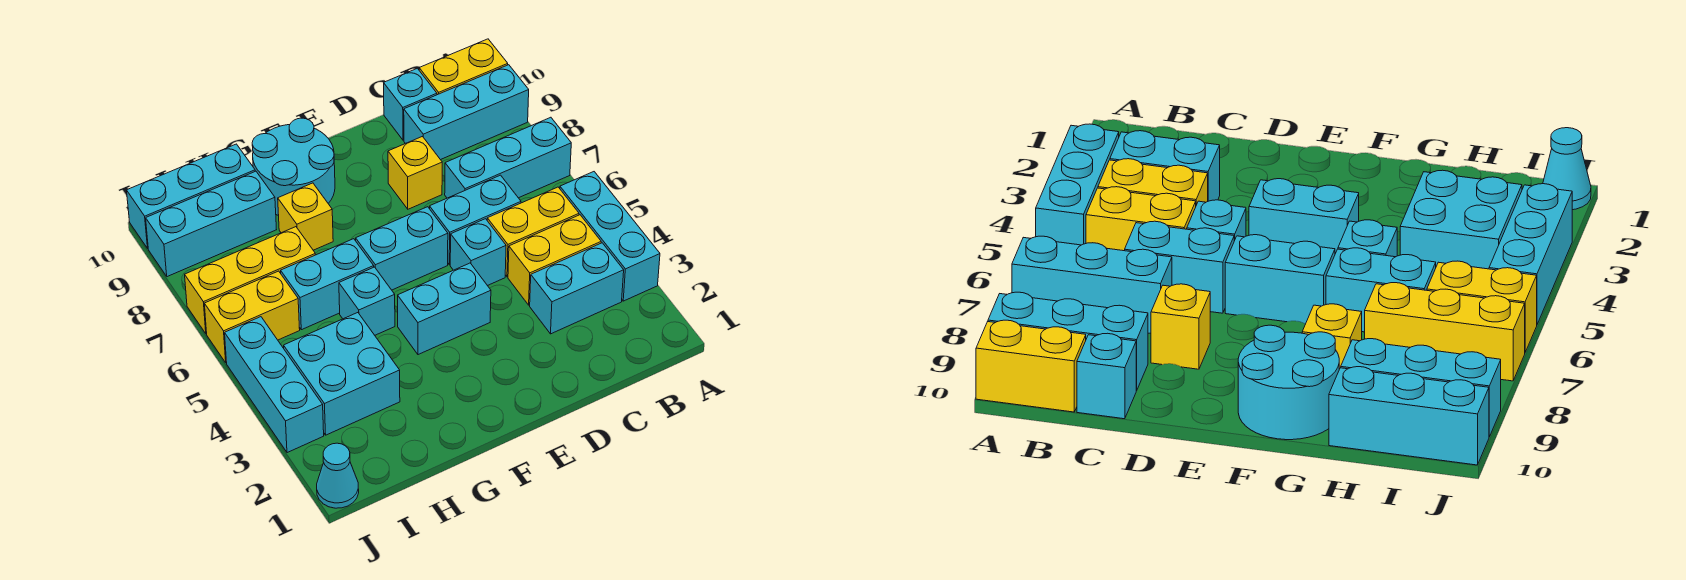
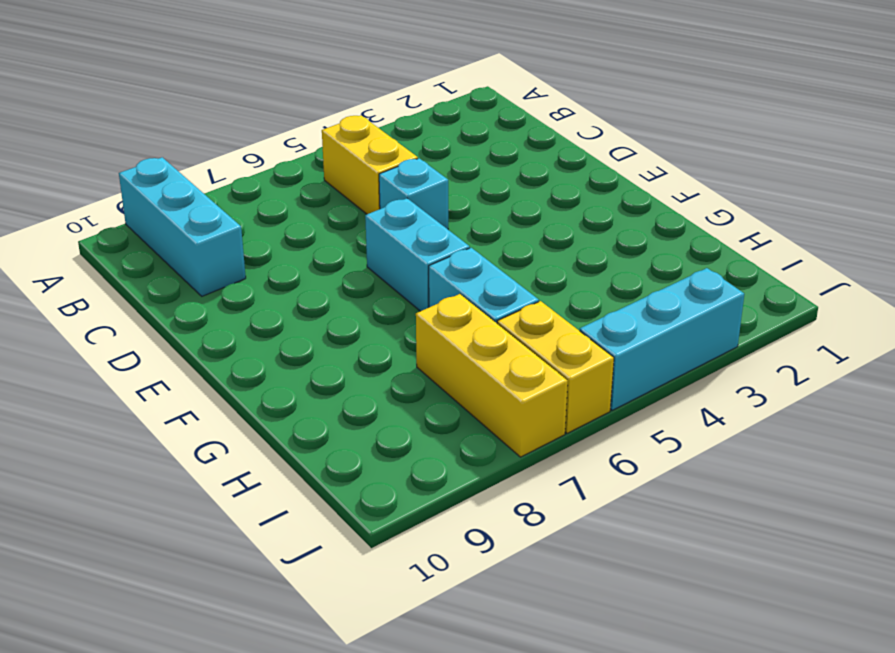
none -> cyan 1x3 brick [560,172,660,301]
none -> cyan 1x3 brick [445,117,571,198]
none -> yellow 1x2 brick [419,39,508,95]

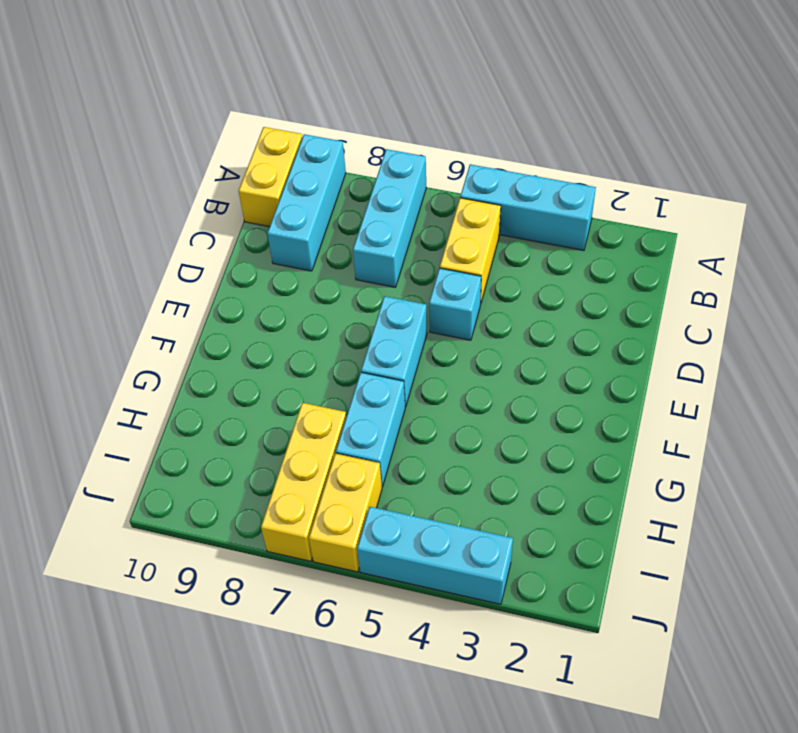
none -> cyan 1x2 brick [530,243,624,334]
none -> yellow 1x2 brick [508,215,601,305]
none -> cyan 1x2 brick [430,175,521,265]

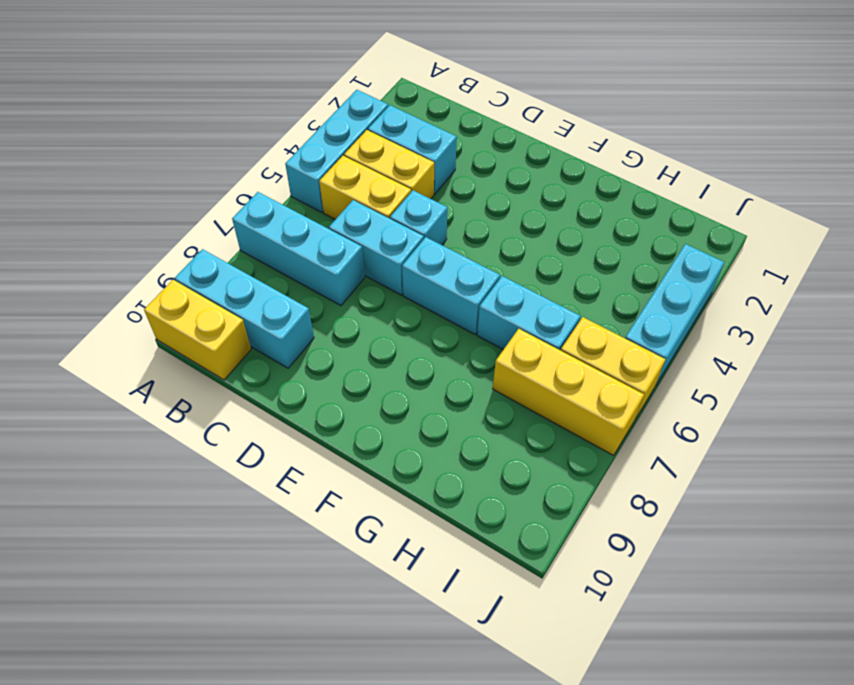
none -> cyan 1x1 brick [384,68,437,140]
none -> yellow 1x1 brick [388,137,442,209]
none -> cyan 1x2 brick [398,263,491,355]

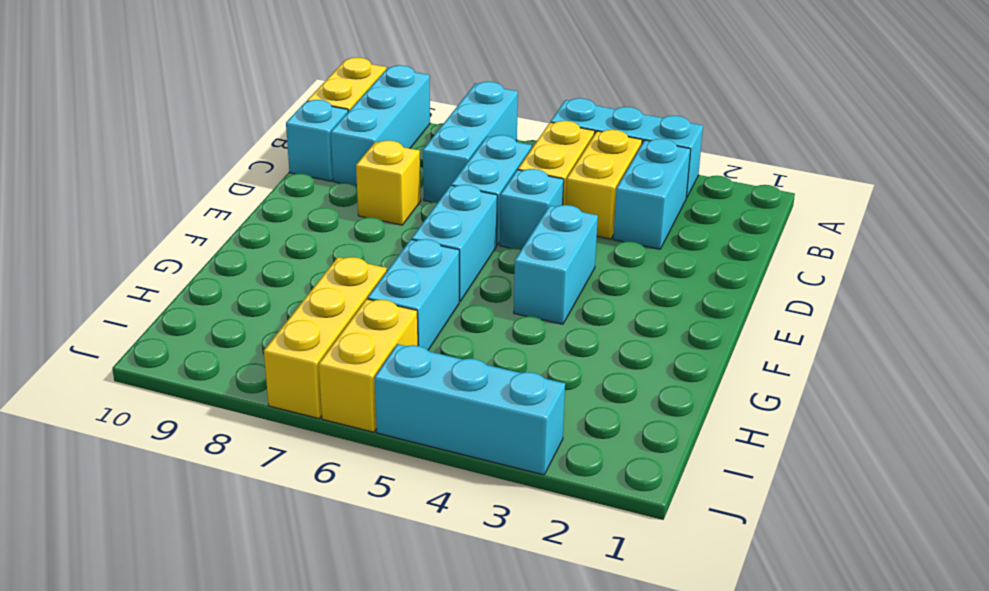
none -> cyan 2x2 round brick [252,118,335,215]
none -> cyan 1x1 brick [339,267,395,335]
none -> yellow 1x1 brick [278,183,333,250]

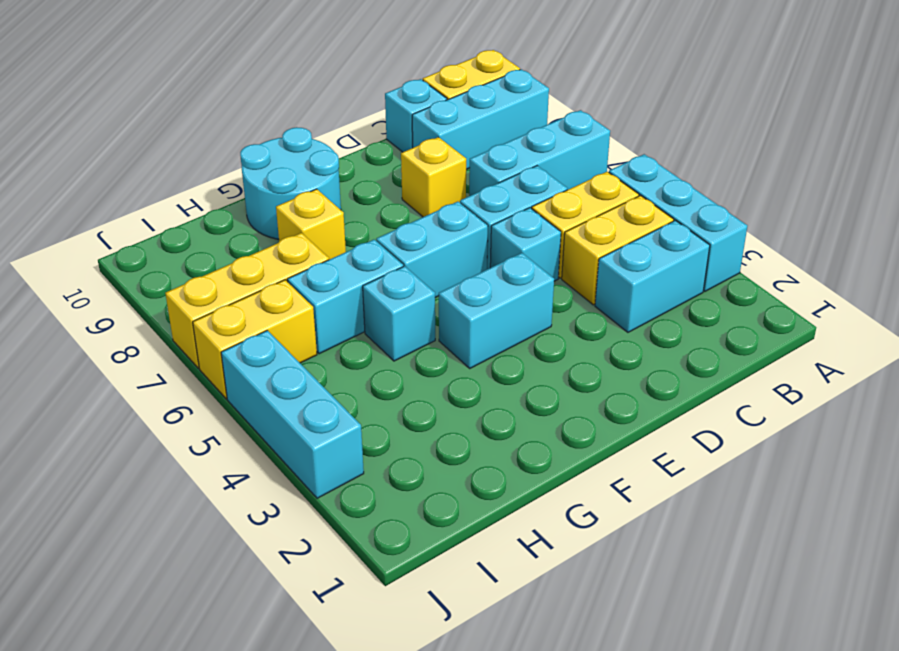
none -> cyan 2x2 brick [284,313,400,435]
none -> cyan 1x3 brick [146,171,277,277]
none -> cyan 1x3 brick [127,144,255,248]

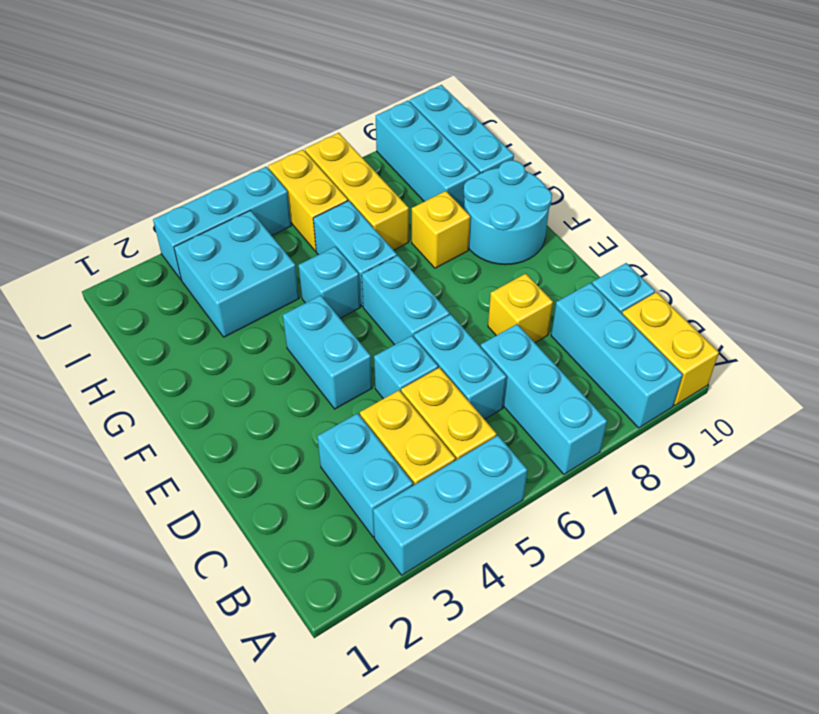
none -> cyan 1x1 cone [317,443,359,508]

